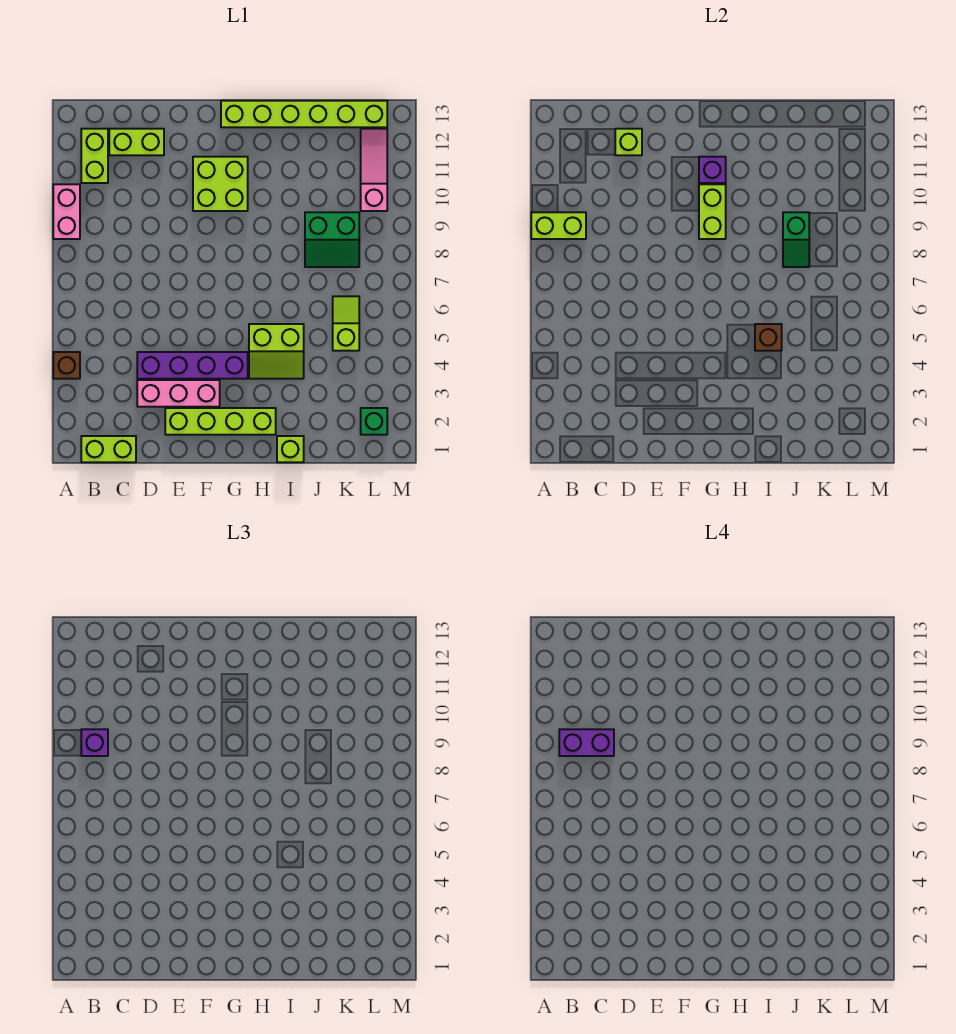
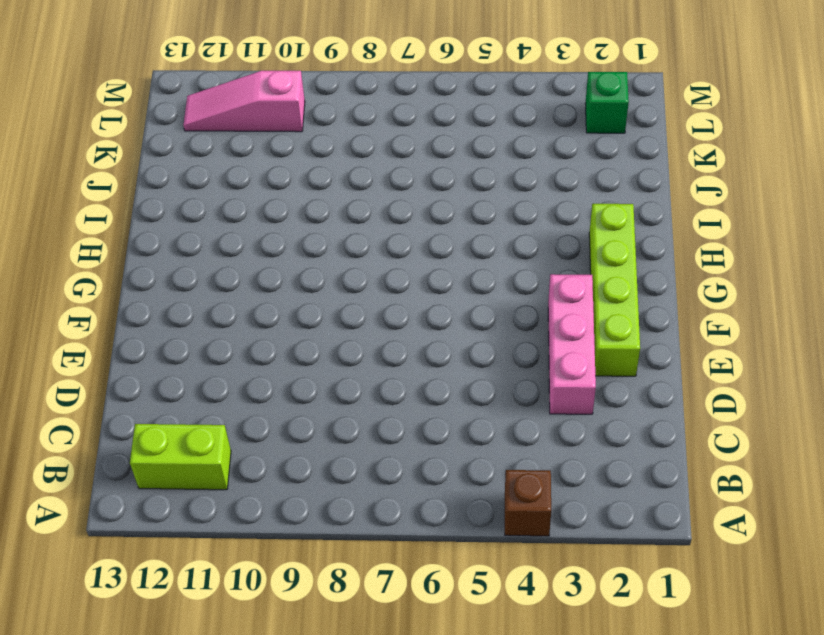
none -> pink 1x2 brick [53,184,80,239]
none -> lime 1x2 brick [81,436,136,462]
none -> lime 1x2 brick [109,129,164,155]

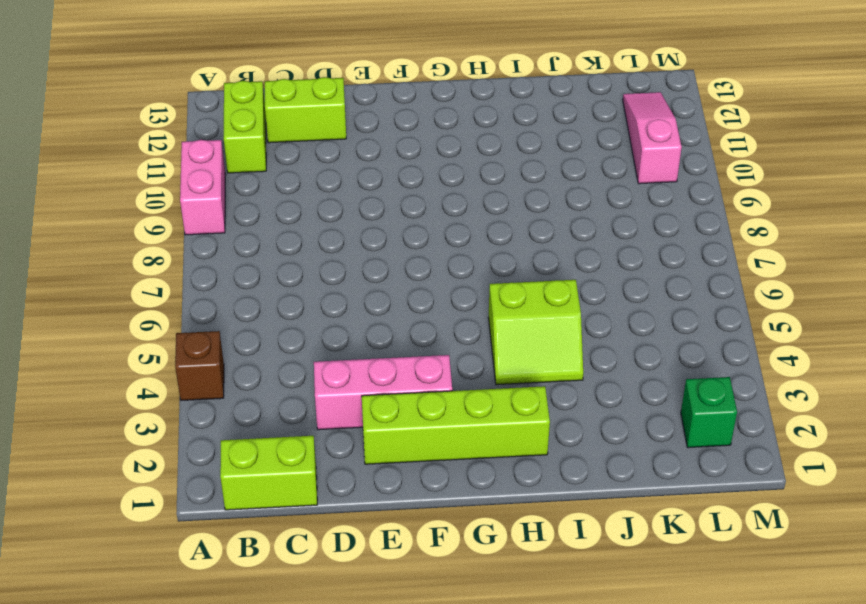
none -> purple 1x4 brick [137,352,248,379]
none -> lime 2x2 brick [193,157,248,211]
none -> lime 1x6 brick [221,101,387,127]

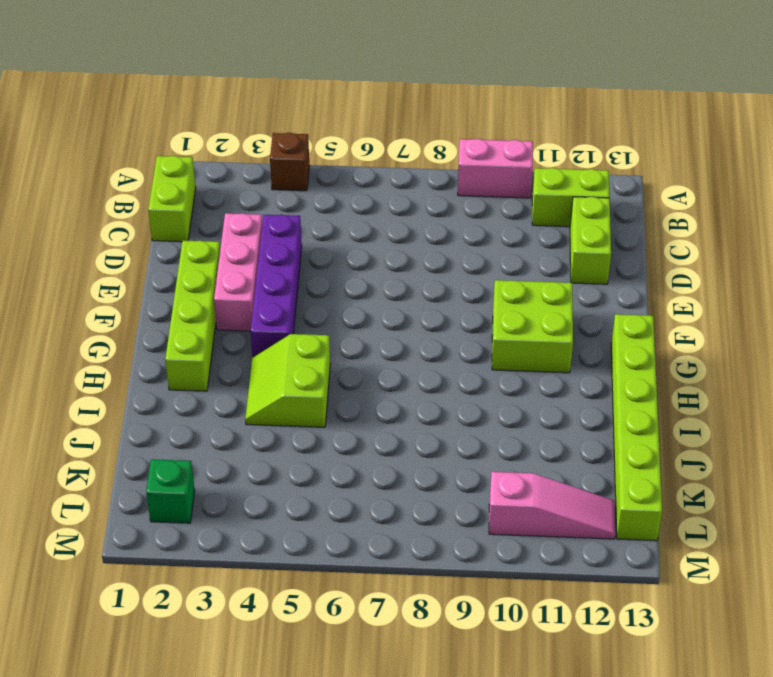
none -> lime 1x1 brick [277,436,304,462]
none -> green 2x2 slope [305,212,359,267]
none -> lime 1x2 slope [333,296,359,351]

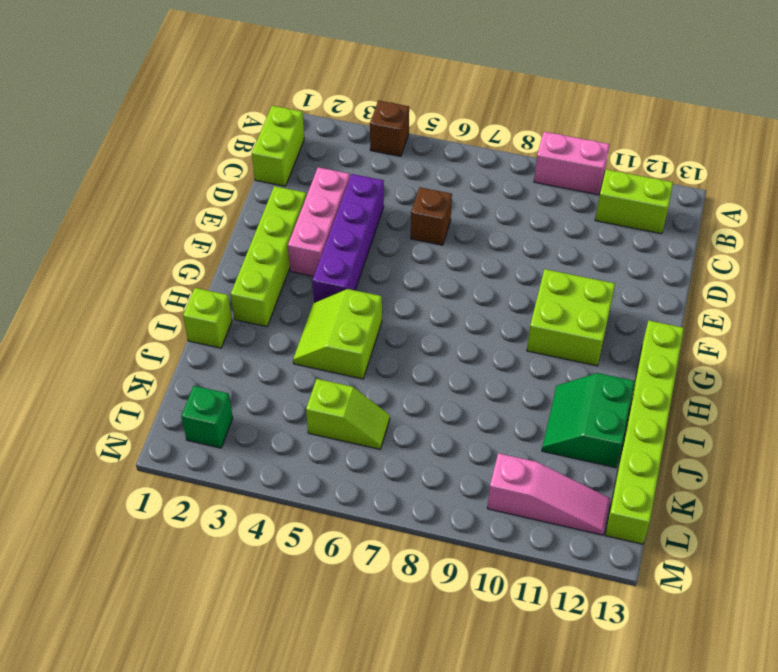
brown 1x1 brick [411,187,452,245] -> brown 1x1 brick moved to [755,324,782,351]
green 2x2 slope [542,373,635,468] -> green 2x2 slope moved to [305,212,359,267]
none -> lime 1x2 brick [109,129,164,155]
none -> lime 1x2 brick [531,212,586,239]
none -> lime 1x1 brick [615,129,642,155]

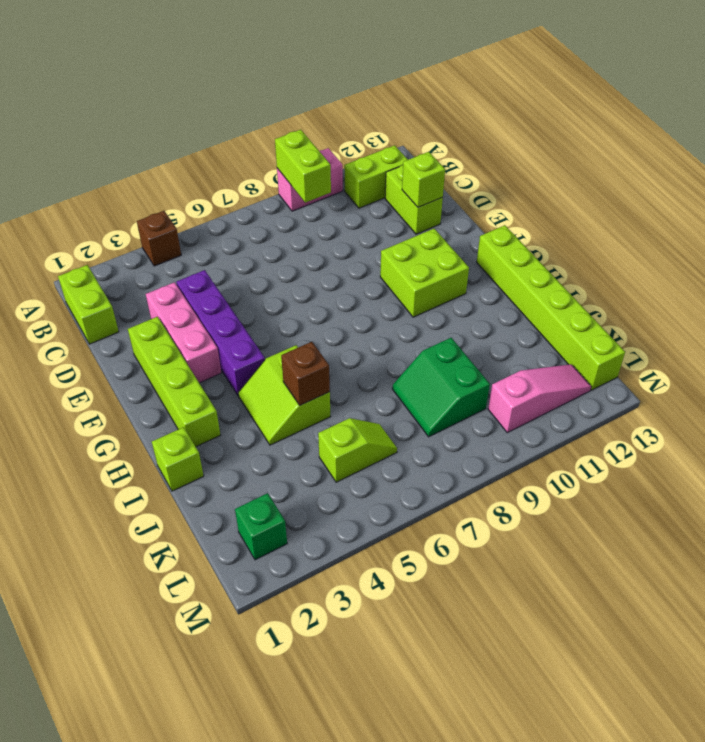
none -> lime 1x2 brick [699,184,726,239]
none -> purple 1x1 brick [699,157,726,183]
none -> green 1x2 slope [783,212,809,267]

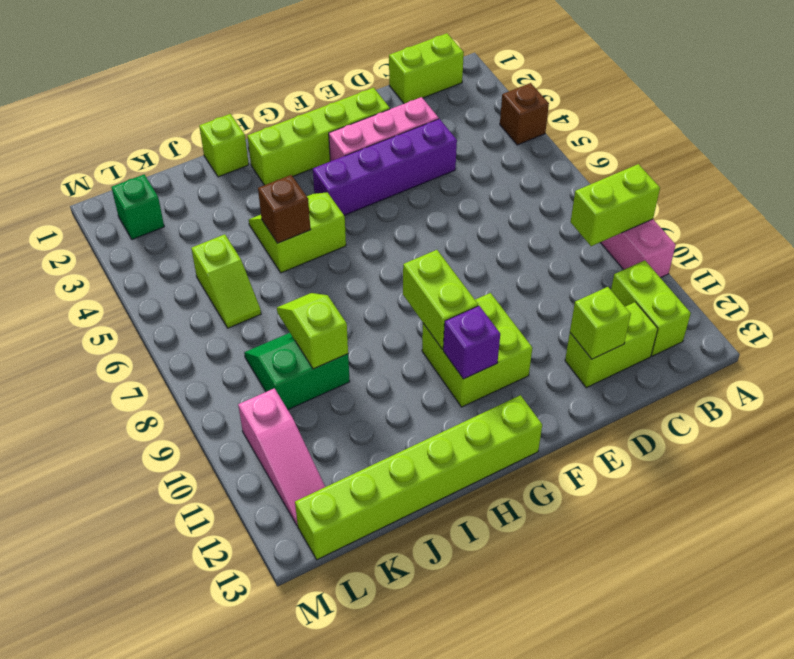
lime 1x2 slope [277,293,348,369] -> green 1x2 slope [783,212,809,267]
none -> purple 1x1 brick [81,729,108,756]
none -> purple 1x2 brick [559,729,614,756]

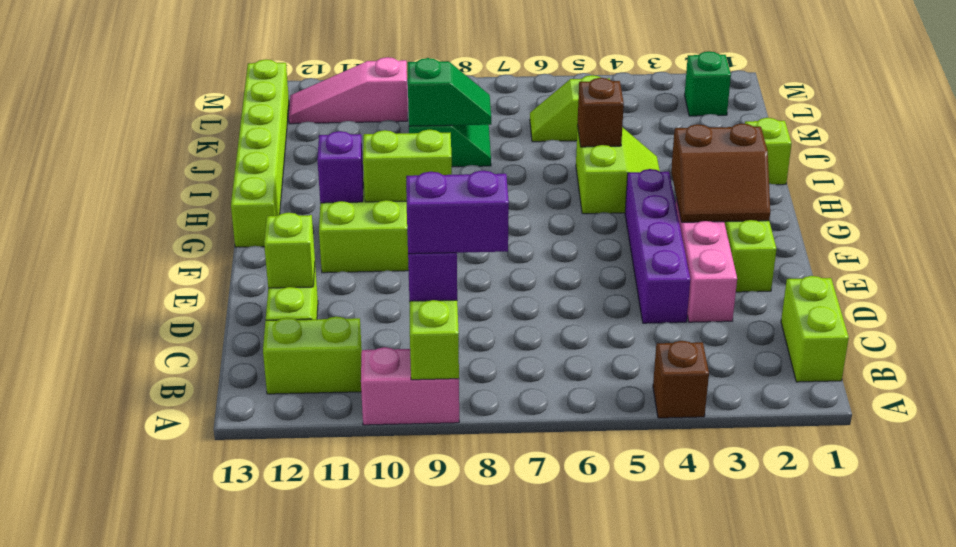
purple 1x2 brick [406,171,509,254] -> purple 1x2 brick turned to [559,729,614,756]
brown 2x2 slope [671,124,770,222] -> none

